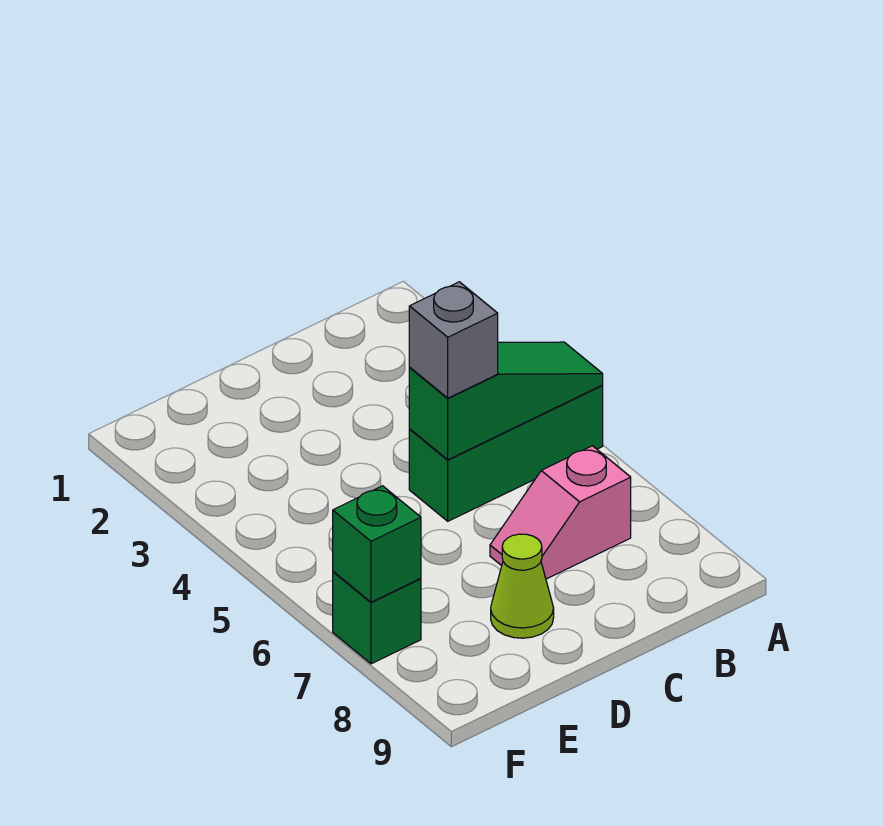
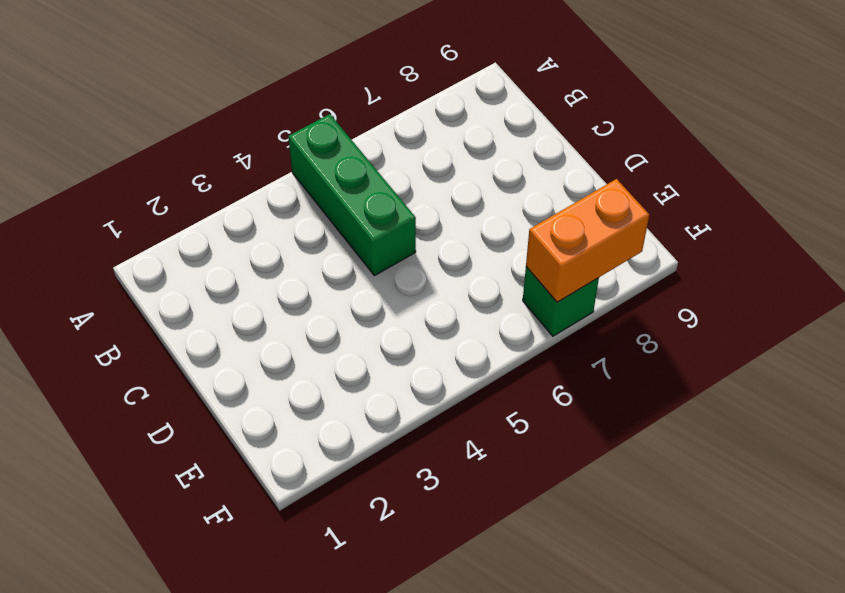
orange 1x2 brick [526,179,649,302] -> green 1x1 brick [333,486,421,602]
none -> pink 1x2 slope [490,446,631,579]
none -> lime 1x1 cone [491,534,554,638]

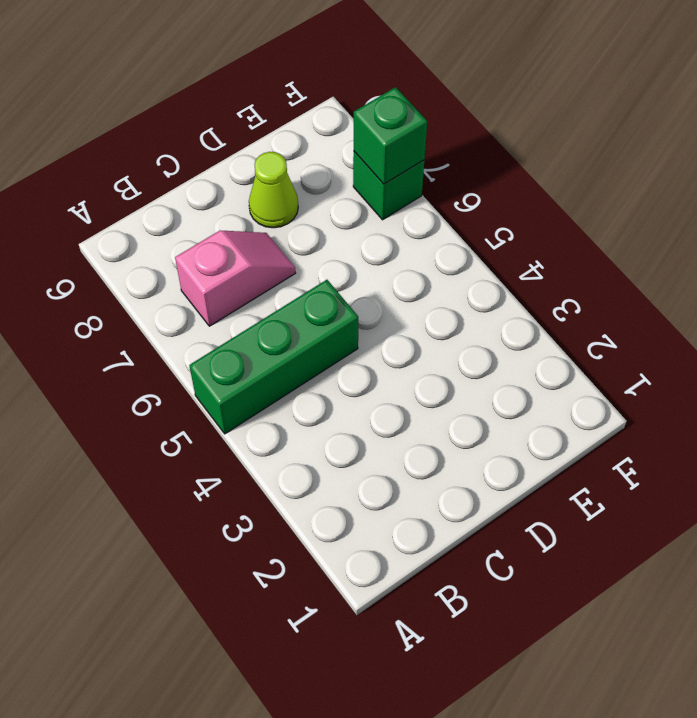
none -> green 1x3 slope [409,342,603,460]
none -> grey 1x1 brick [409,282,498,398]

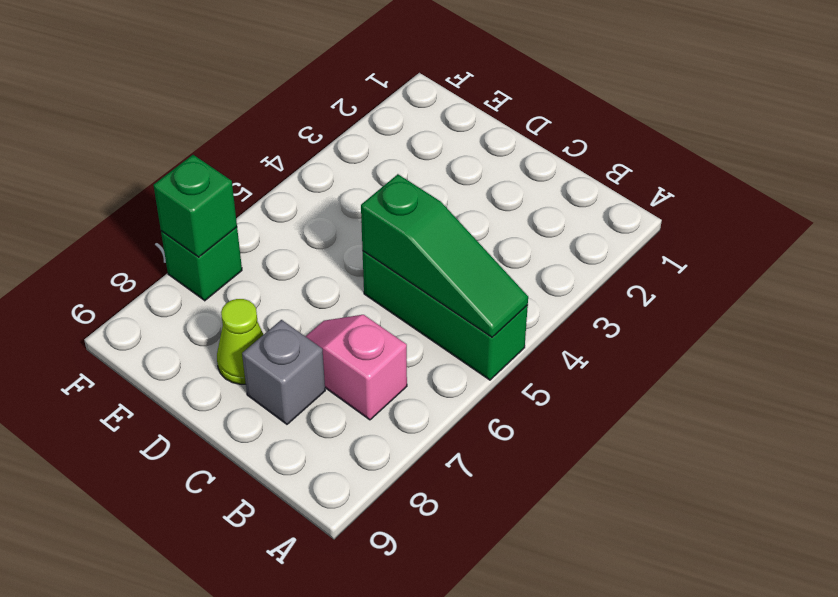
grey 1x1 brick [242,320,325,424] -> grey 1x1 brick moved to [409,282,498,398]

